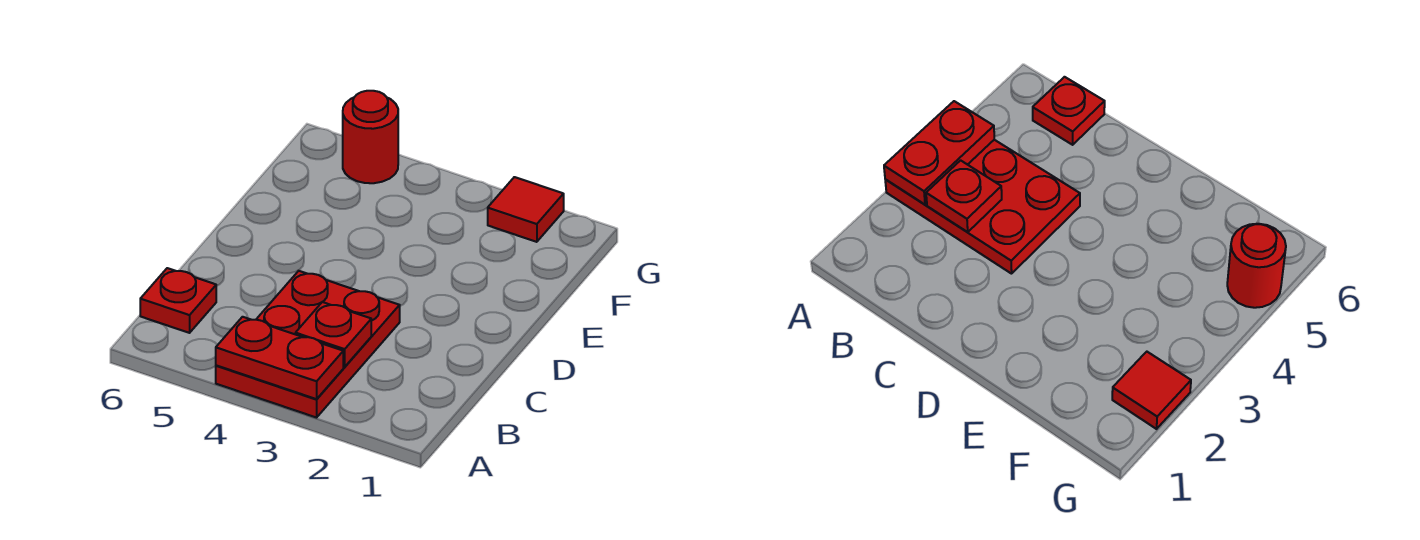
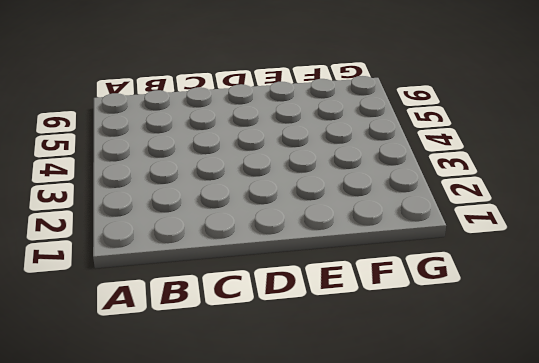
none -> red 2x3 plate [216,271,400,418]
none -> red 1x1 plate [140,268,216,333]

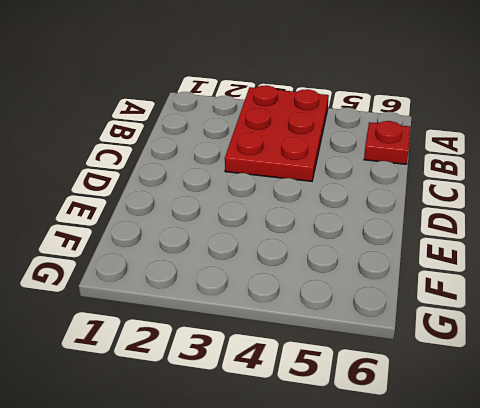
none -> red 1x1 tile [488,177,564,242]
none -> red 1x1 round brick [343,91,398,183]

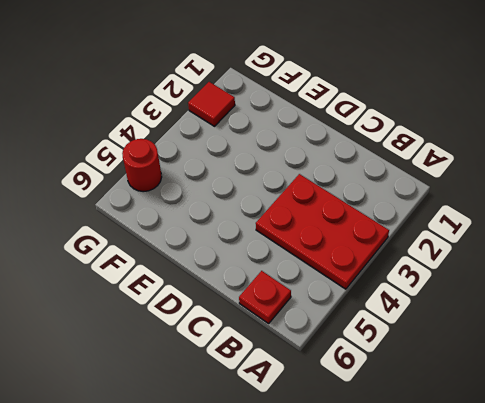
none -> red 1x2 plate [216,317,343,399]
none -> red 1x1 plate [296,302,371,367]

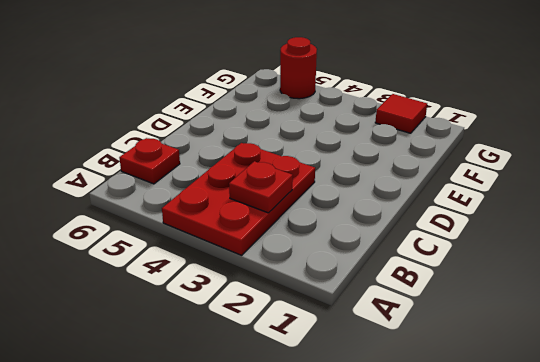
none -> red 1x2 plate [216,317,343,399]

